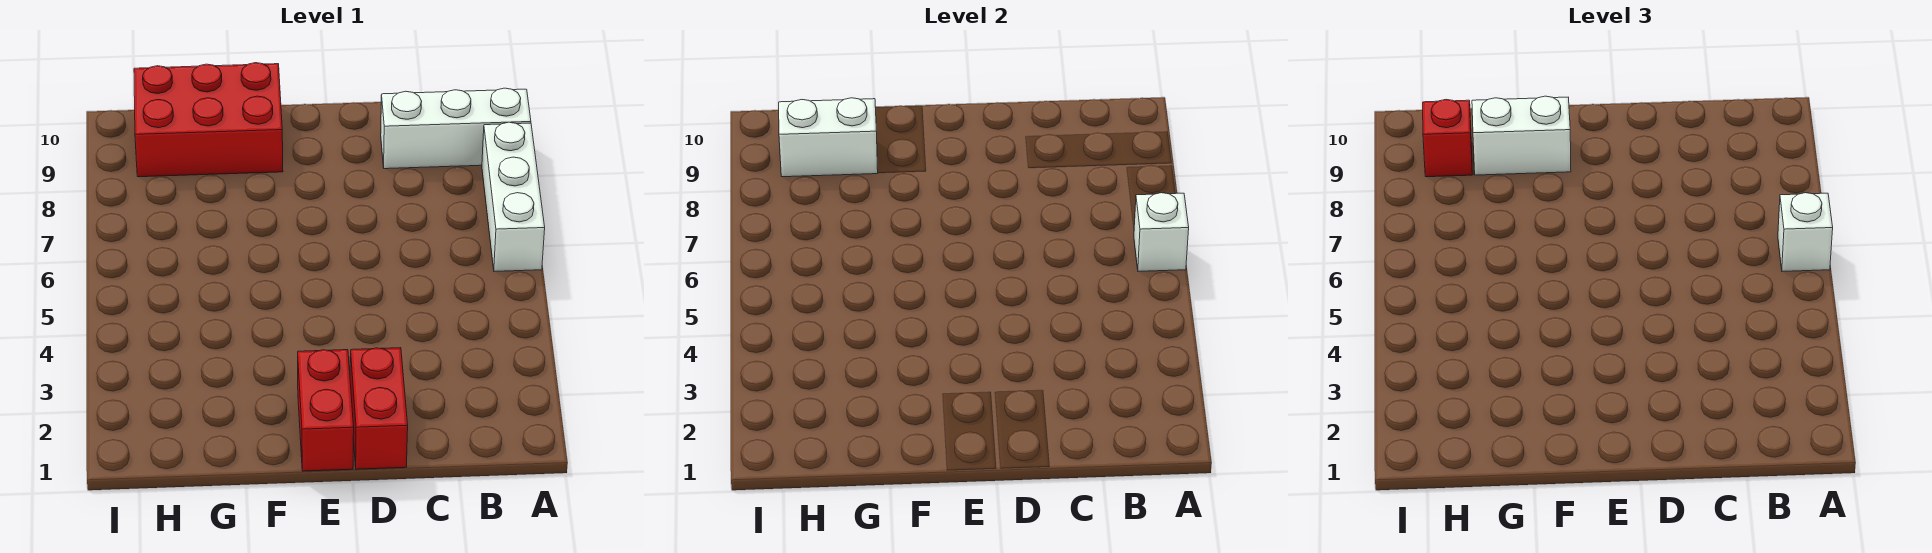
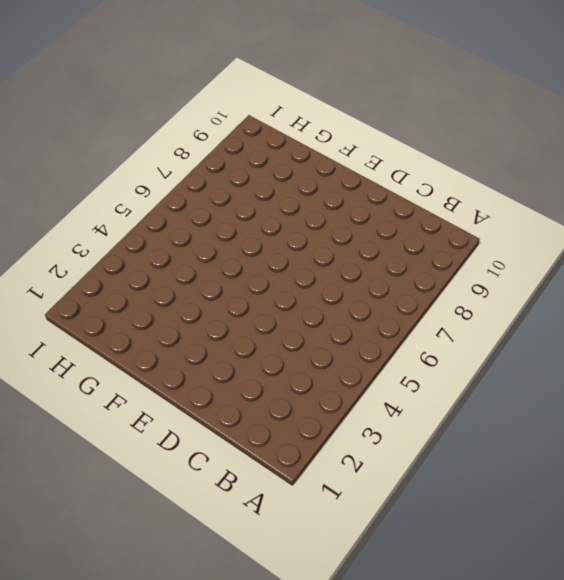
none -> white 1x3 brick [482,122,545,271]
none -> white 1x3 brick [381,88,531,169]

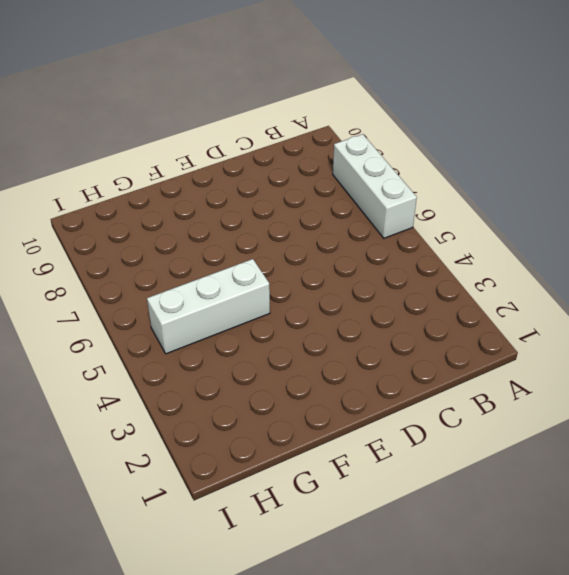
white 1x3 brick [147,259,270,354] -> white 1x3 brick moved to [381,88,531,169]
none -> red 1x2 brick [350,348,408,469]
none -> red 1x2 brick [298,350,354,471]

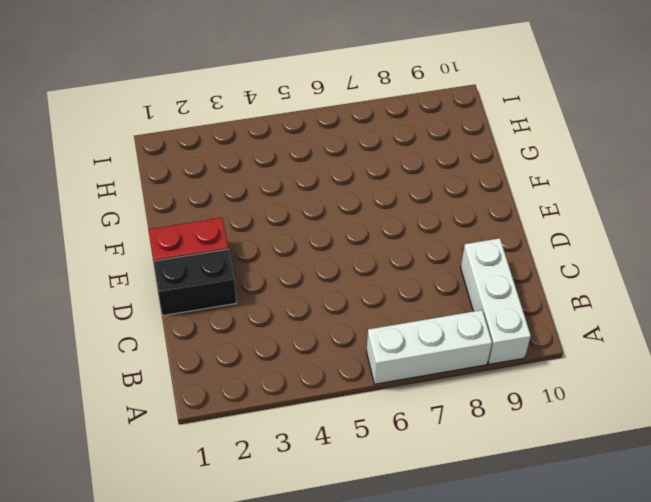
black 1x2 brick [153,249,236,316] -> red 1x2 brick [350,348,408,469]
none -> red 2x3 brick [134,63,283,177]
none -> white 1x1 brick [1134,193,1189,271]

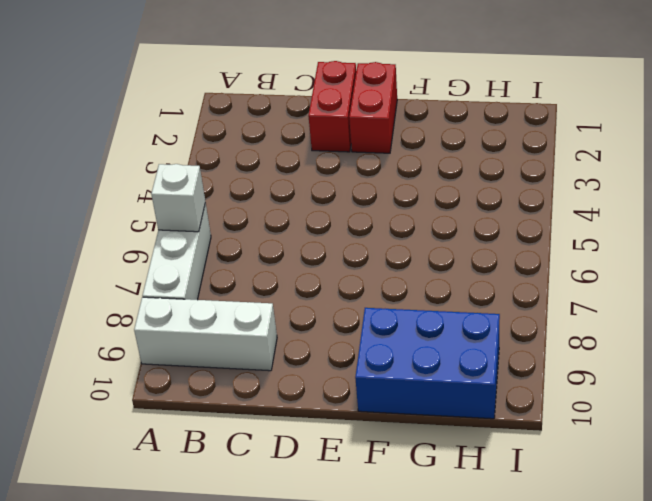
blue 2x3 brick [355,308,500,419] -> red 2x3 brick [134,63,283,177]
none -> white 1x2 brick [779,98,878,177]
none -> white 1x1 brick [1778,193,1833,271]

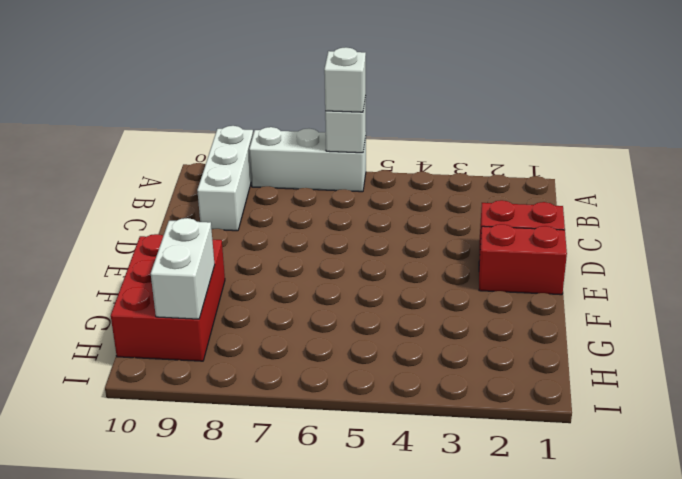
none -> white 1x2 brick [1472,96,1571,175]
none -> red 1x1 brick [1423,100,1473,177]

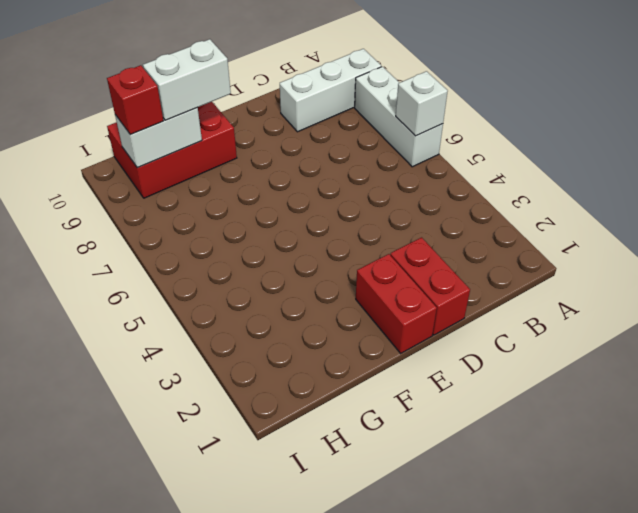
none -> white 1x1 brick [1778,193,1833,271]

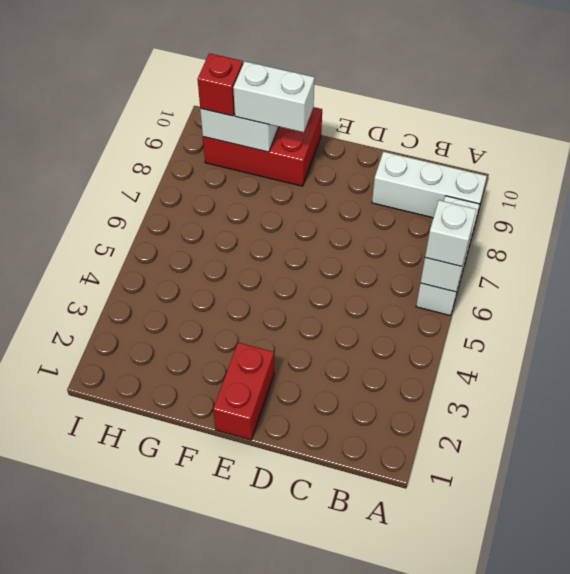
none -> red 1x2 brick [350,348,408,469]

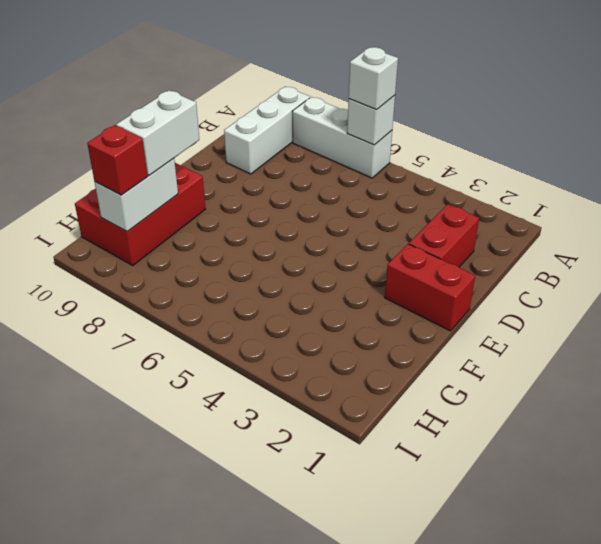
red 1x2 brick [409,204,479,267] -> red 1x2 brick turned to [350,348,408,469]

